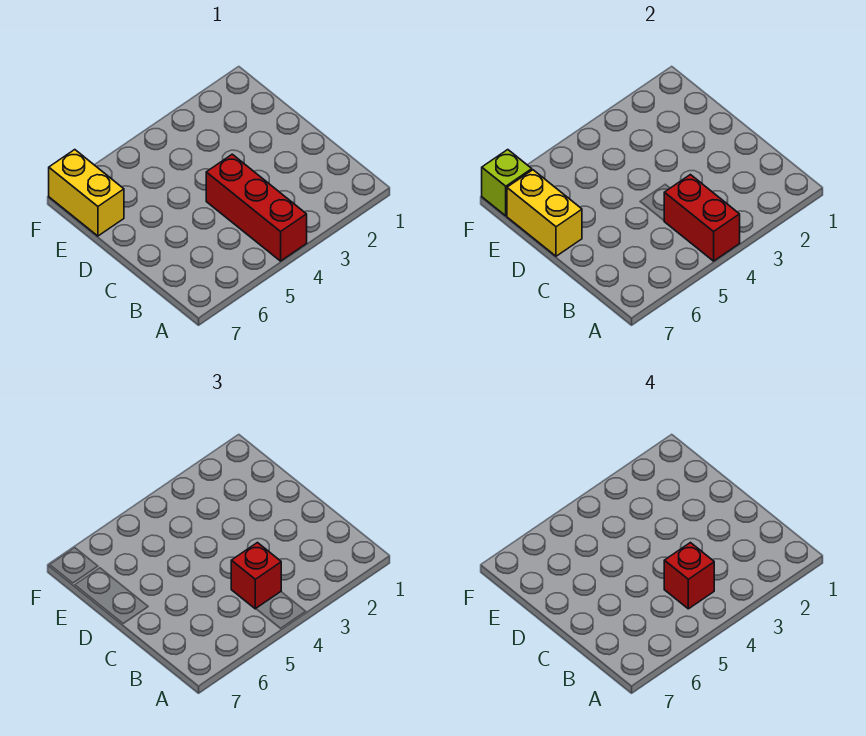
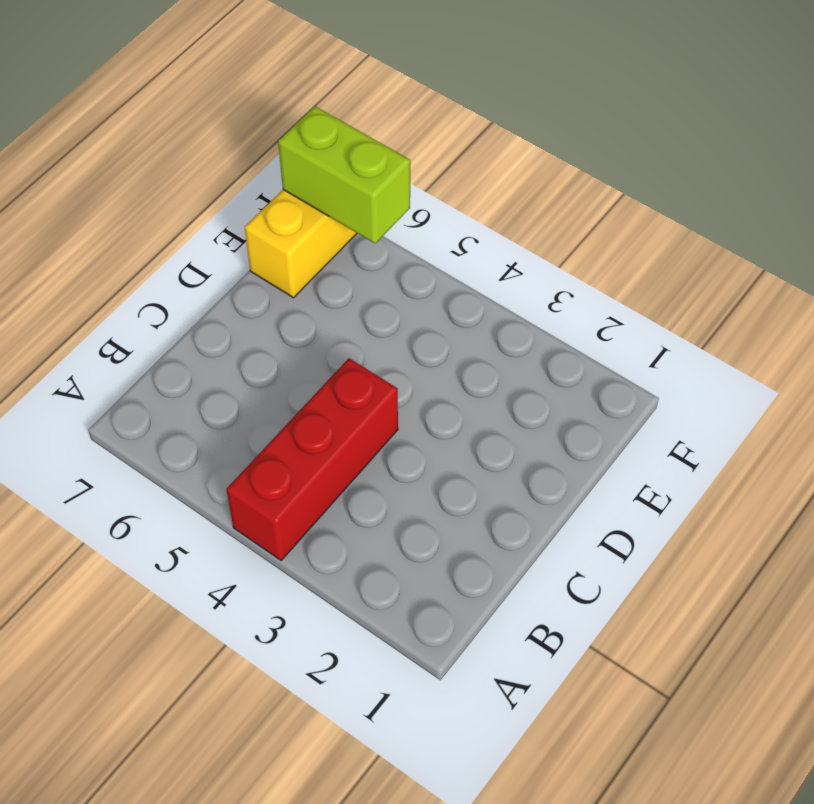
lime 1x2 brick [278,106,410,243] -> lime 1x1 brick [482,150,532,216]
none -> red 1x2 brick [664,175,740,261]
none -> yellow 1x2 brick [507,170,582,256]

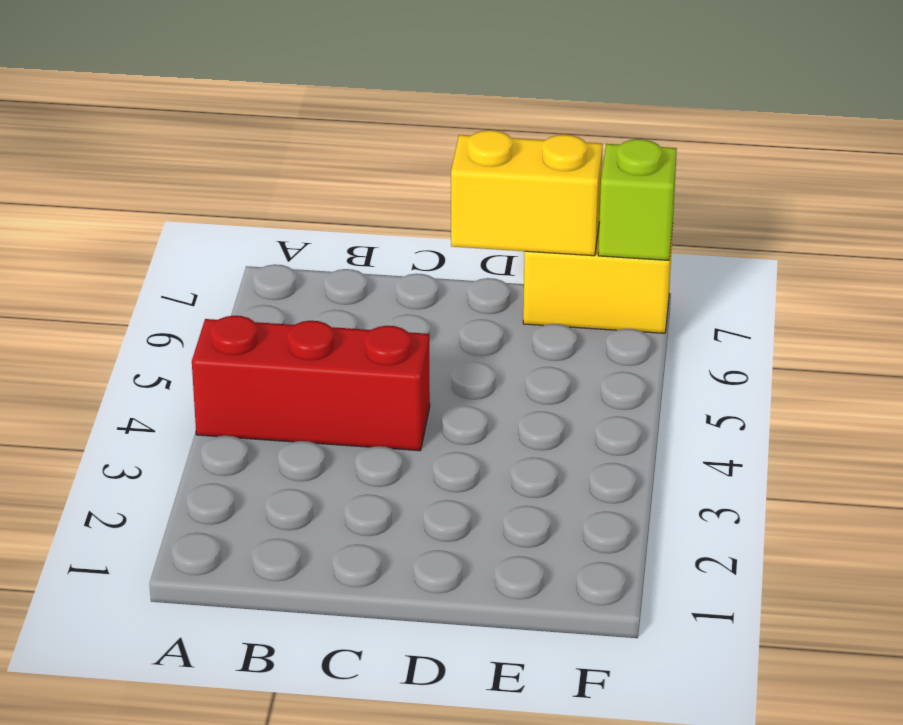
none -> red 1x2 brick [664,175,740,261]
none -> red 1x1 brick [231,543,281,609]

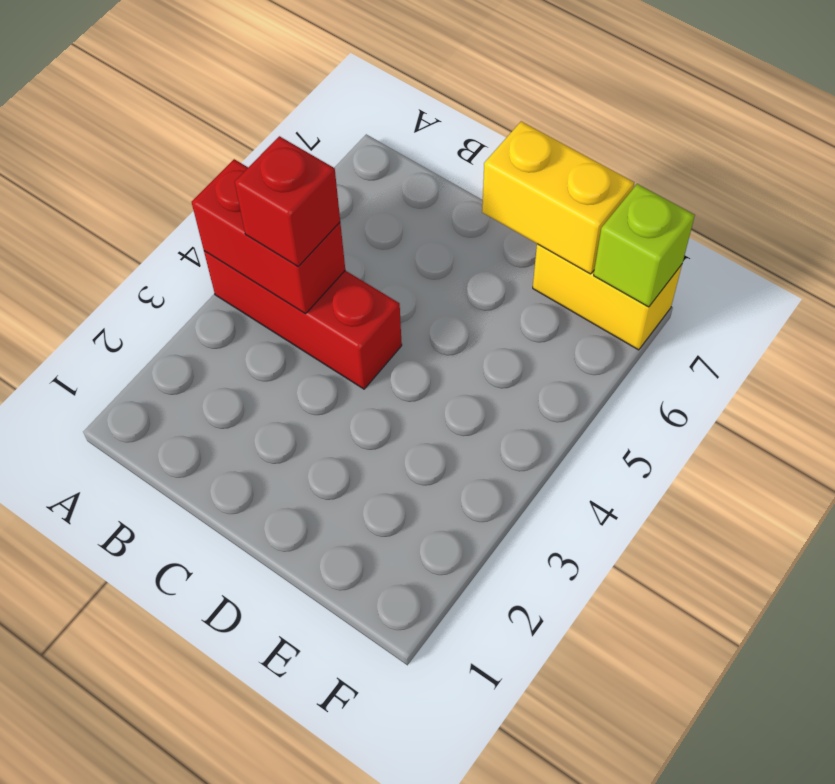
none -> red 1x1 brick [664,543,714,609]

